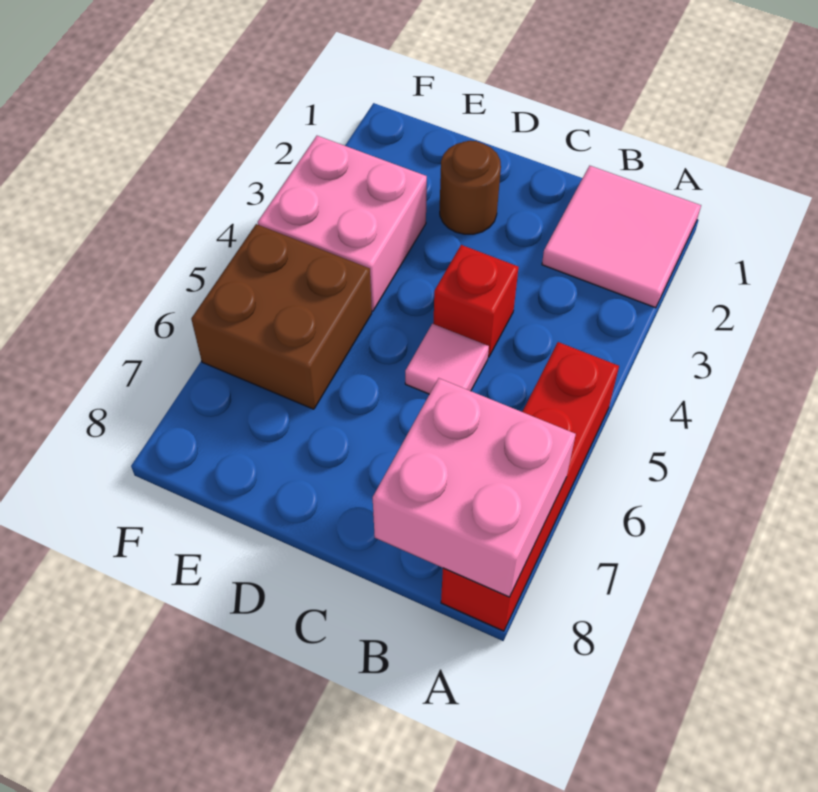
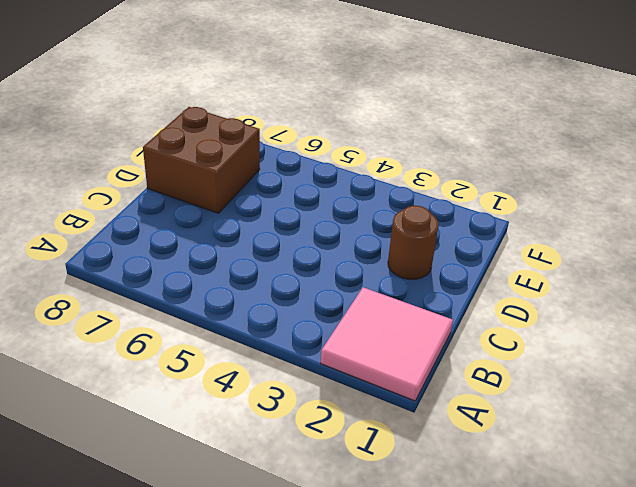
brown 2x2 brick [143,107,260,213] -> brown 2x2 brick moved to [191,224,372,409]
none -> red 1x4 brick [441,342,619,631]
none -> red 1x1 brick [433,245,519,357]

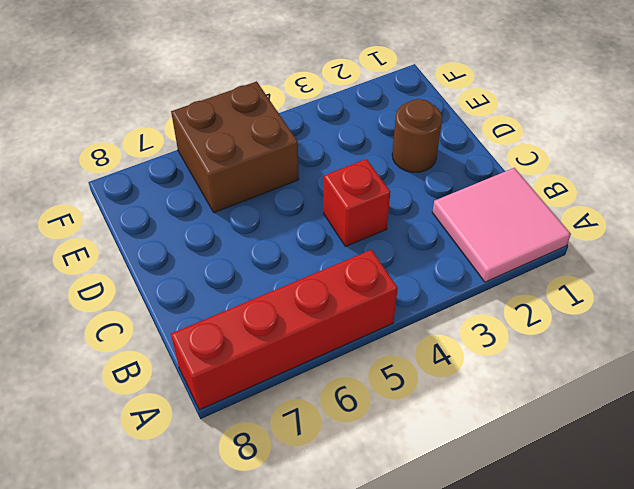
none -> pink 1x1 tile [405,324,489,394]
none -> pink 2x2 brick [258,136,427,311]

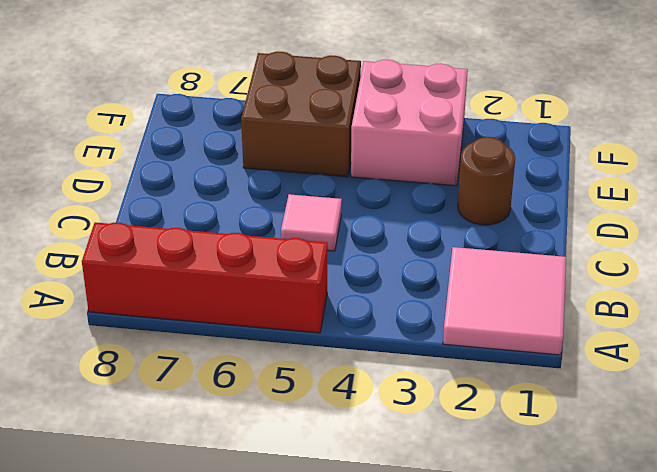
none -> red 1x1 brick [433,245,519,357]
none -> pink 2x2 brick [373,378,576,597]

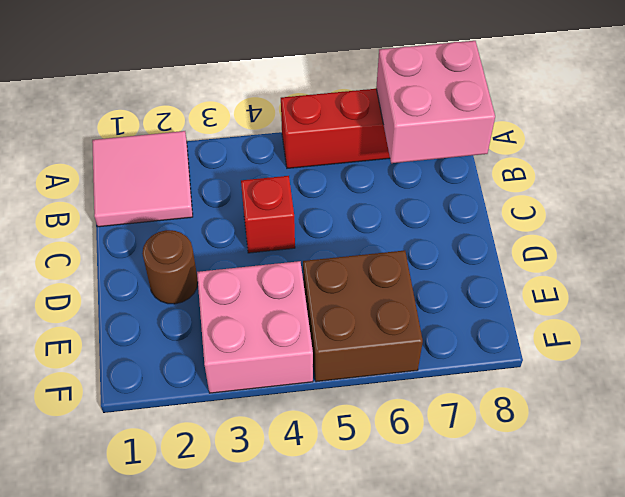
none -> pink 1x1 tile [405,324,489,394]

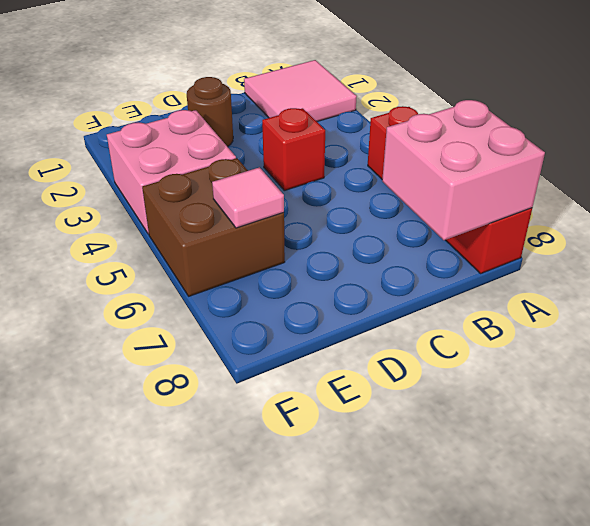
pink 1x1 tile [212,167,284,228] -> pink 1x1 tile moved to [405,324,489,394]

